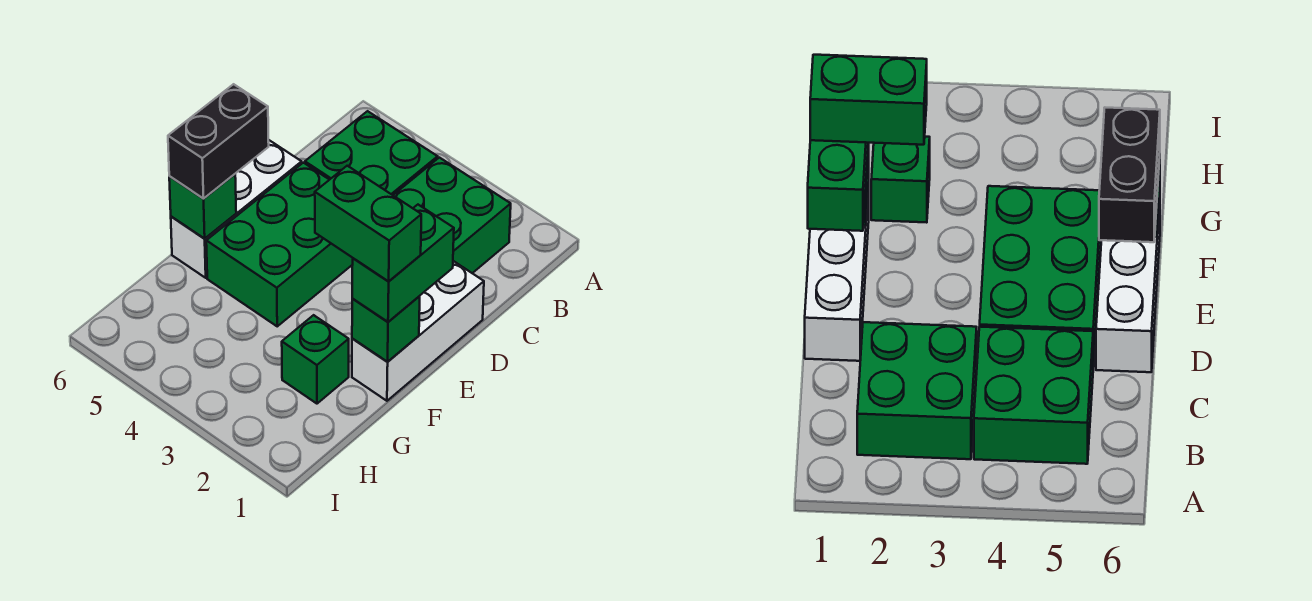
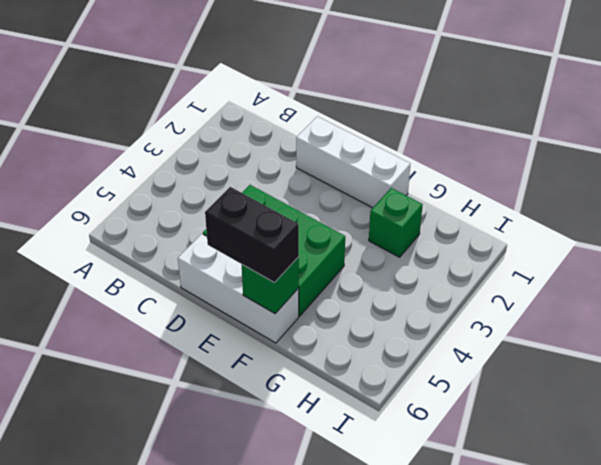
none -> green 2x2 brick [393,158,511,273]
none -> green 2x2 brick [305,111,438,195]

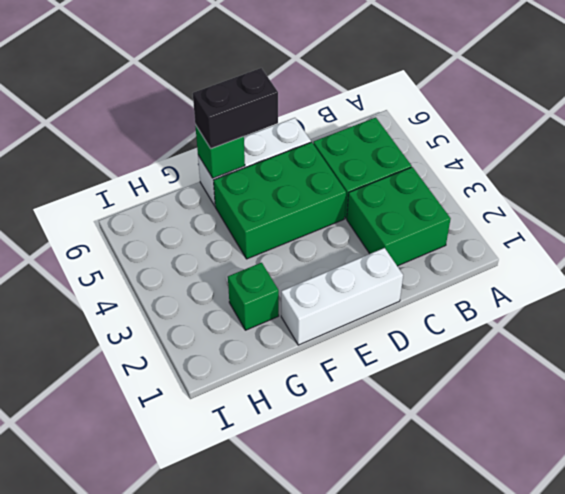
none -> green 1x1 brick [352,296,420,362]
none -> green 1x2 brick [352,205,454,322]

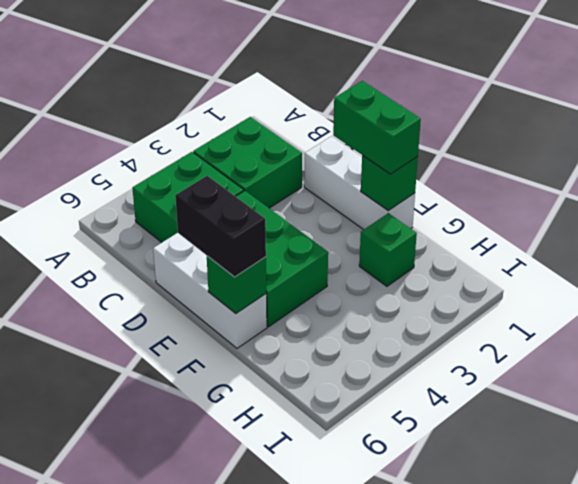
none -> green 1x2 brick [315,166,421,281]

